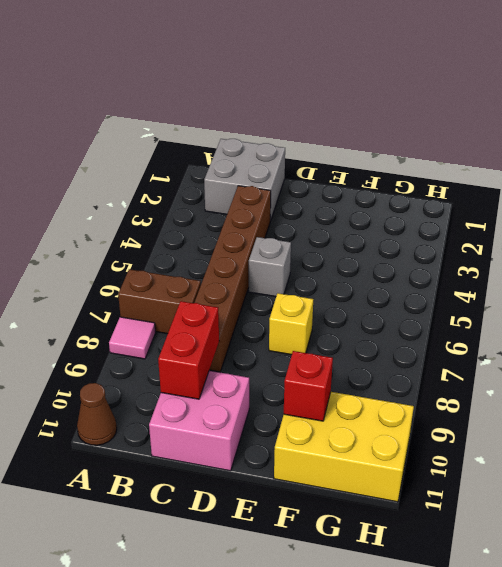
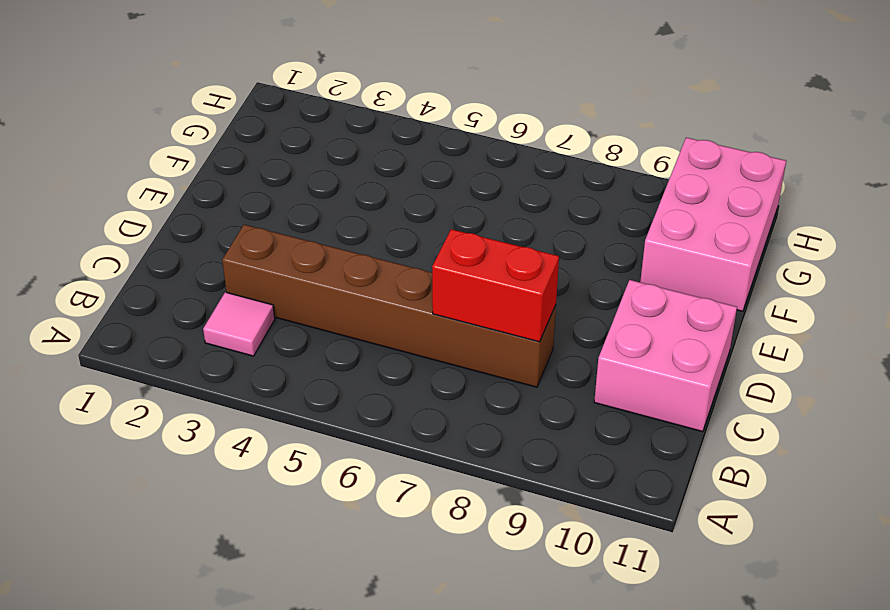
pink 1x1 tile [203,292,275,356] -> pink 1x1 tile moved to [109,317,155,359]
red 1x2 brick [432,229,559,342] -> red 1x2 brick moved to [158,301,219,399]
pink 2x3 brick [640,138,786,311] -> yellow 2x3 brick [274,392,414,502]
none -> brown 1x2 brick [118,269,201,334]
none -> brown 1x1 cone [77,383,117,445]

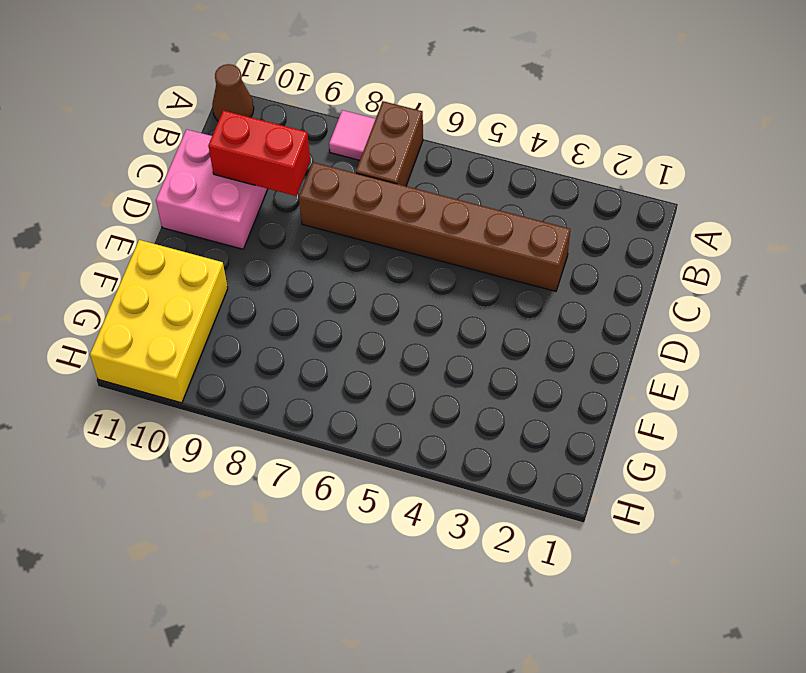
none -> grey 2x2 brick [204,139,285,221]
none -> grey 1x1 brick [249,237,291,297]

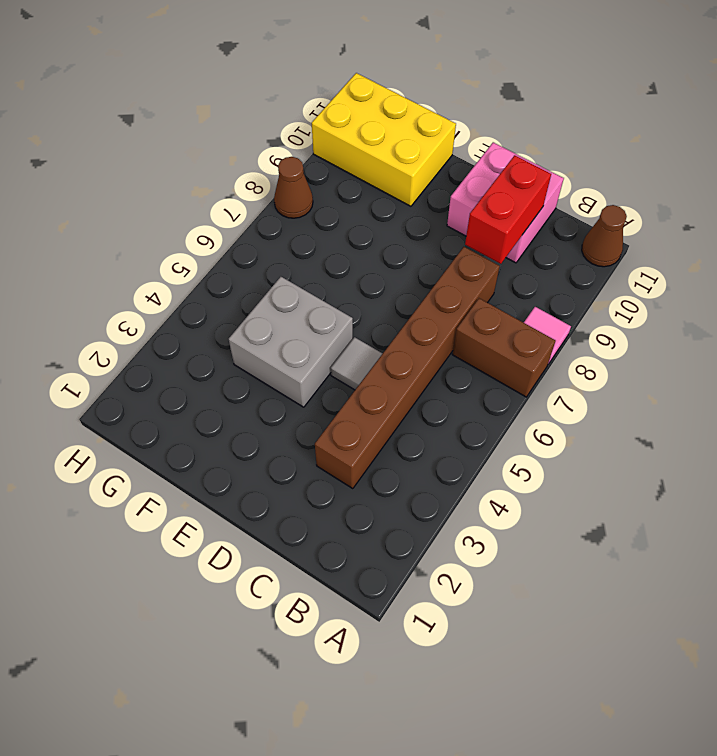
grey 1x1 tile [331,337,383,390] -> grey 1x1 brick [249,237,291,297]
grey 2x2 brick [229,277,353,407] -> grey 2x2 brick moved to [204,139,285,221]
brown 1x1 cone [274,157,313,218] -> none
none -> yellow 1x1 brick [269,293,313,355]
none -> red 1x1 brick [284,351,333,421]

